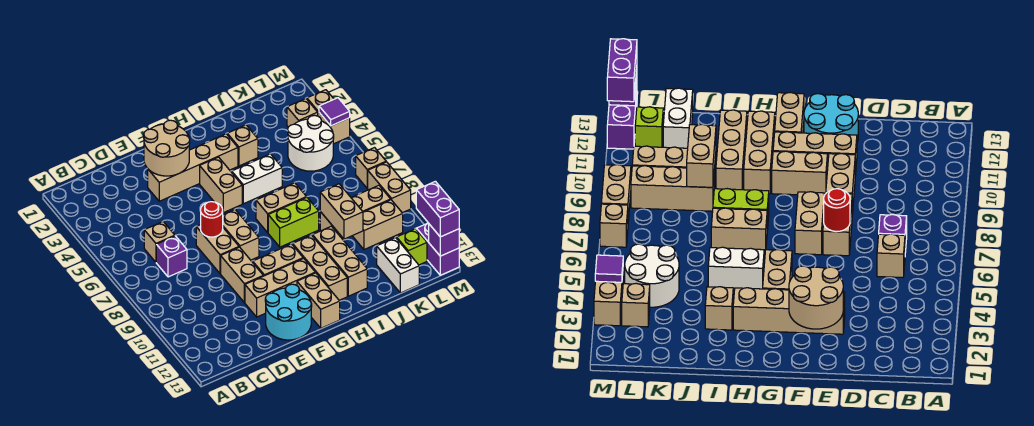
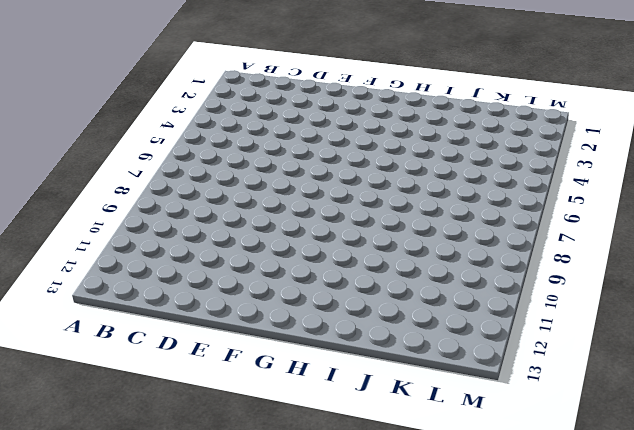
none -> tan 1x1 brick [144,222,175,262]
none -> purple 1x1 brick [156,236,187,277]
none -> tan 1x4 brick [148,134,238,201]
none -> tan 1x2 brick [196,225,239,274]

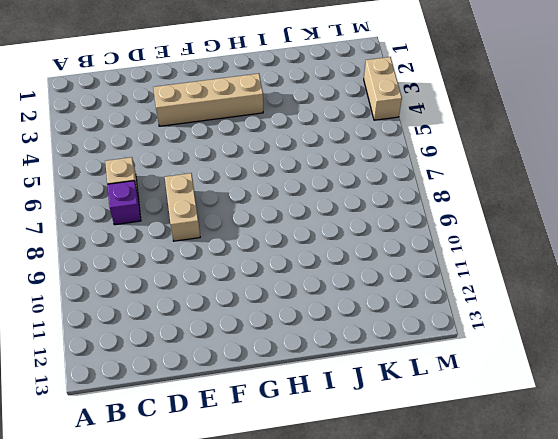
none -> tan 1x2 brick [221,247,263,303]
none -> tan 1x3 brick [245,258,315,317]
none -> cyan 2x2 round brick [265,284,312,340]
none -> tan 1x2 brick [223,209,259,260]

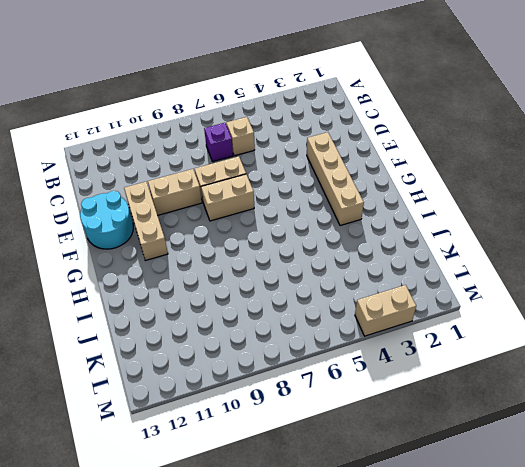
none -> tan 1x2 brick [253,244,303,276]
none -> tan 1x2 brick [200,157,242,213]
none -> tan 1x2 brick [297,273,340,328]
none -> white 1x2 brick [232,154,282,204]

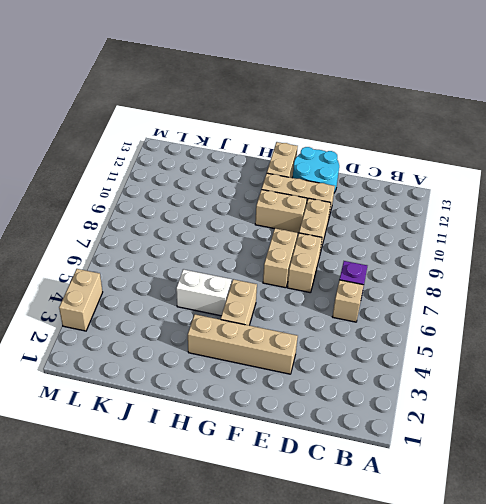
none -> tan 1x2 brick [256,183,307,232]
none -> lime 1x2 brick [268,198,319,247]
none -> tan 1x3 brick [293,235,347,300]
none -> tan 1x1 brick [227,125,258,166]

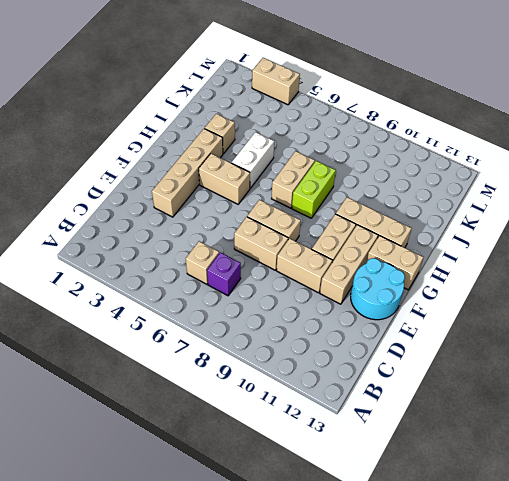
none -> tan 1x3 brick [312,226,367,296]
none -> tan 1x3 brick [320,185,391,239]
none -> white 2x2 round brick [288,115,334,171]
none -> tan 1x2 brick [353,200,403,249]

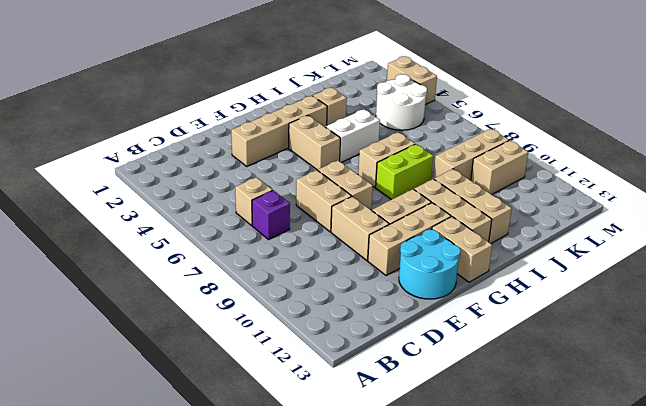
none -> white 1x2 brick [377,238,419,293]
none -> tan 1x1 brick [287,98,318,127]
none -> lime 1x1 brick [397,229,427,265]
none -> tan 1x1 brick [356,148,386,188]

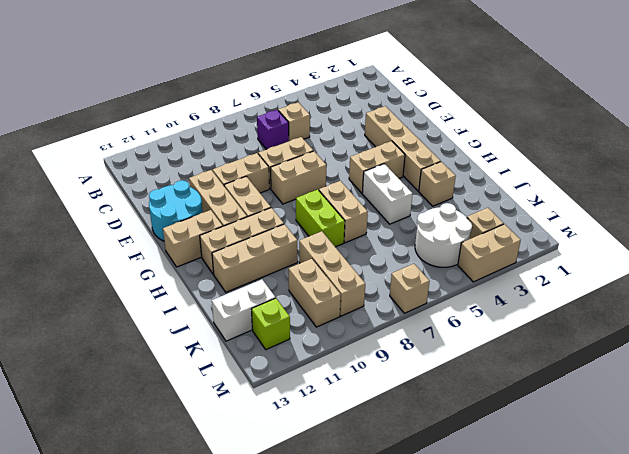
none -> tan 1x2 brick [367,162,411,213]
none -> purple 1x2 brick [416,223,459,275]
none -> tan 2x2 round brick [144,120,190,176]
none -> red 1x1 round brick [201,202,223,237]

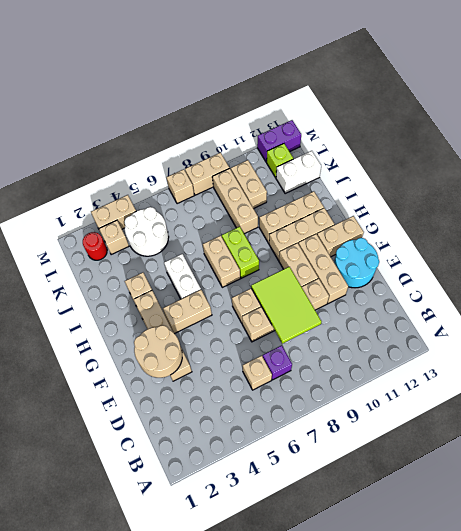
lime 2x3 tile [251,267,322,344] -> none
red 1x1 round brick [83,232,107,260] -> red 1x1 round brick moved to [201,202,223,237]
none -> tan 1x2 brick [320,184,363,239]
none -> purple 1x1 tile [319,98,350,126]
none -> purple 1x1 brick [429,224,459,256]
none -> purple 1x2 brick [416,181,459,237]

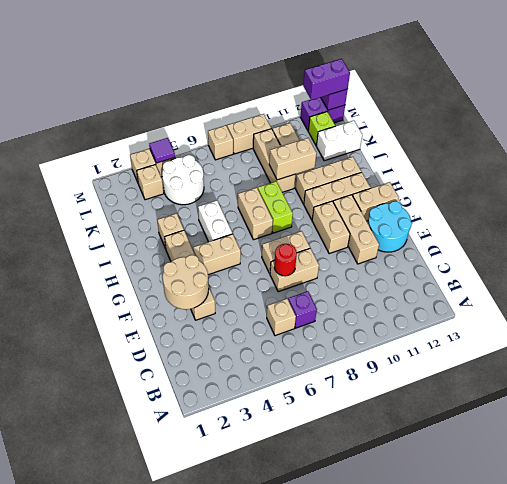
none -> tan 1x2 brick [221,247,263,303]

